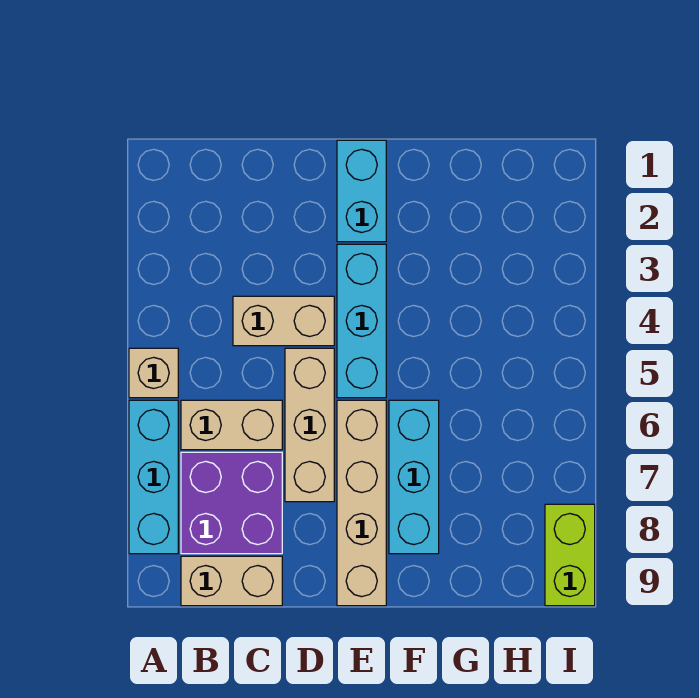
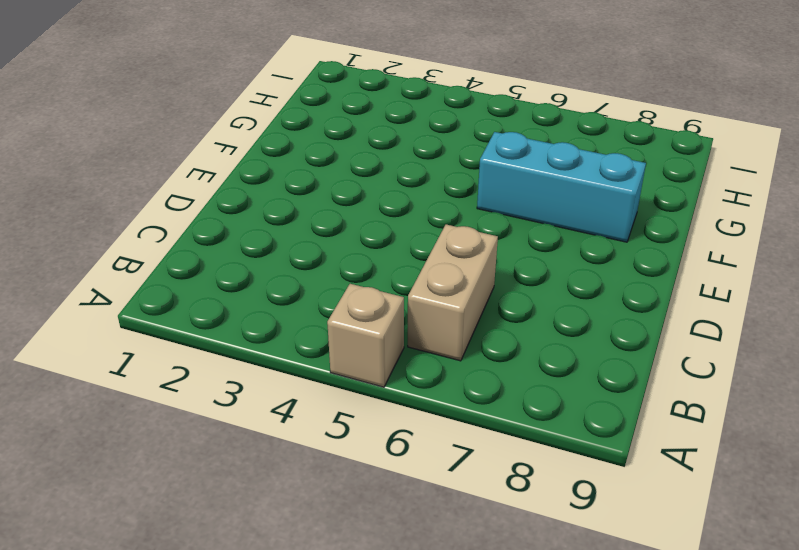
none -> cyan 1x3 brick [129,400,178,554]
none -> purple 2x2 brick [181,452,282,554]
none -> tan 1x2 brick [181,556,282,606]

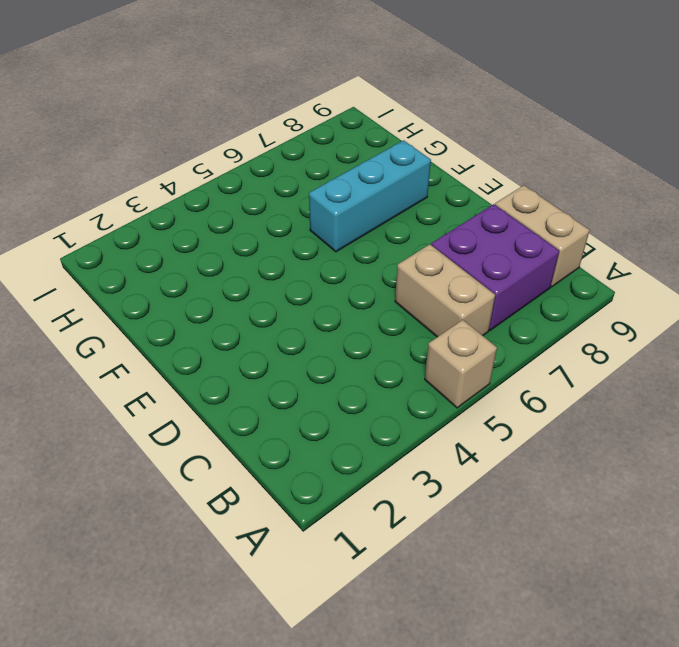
none -> cyan 1x3 brick [129,400,178,554]
none -> tan 1x2 brick [233,296,334,346]
none -> tan 1x3 brick [285,348,334,502]

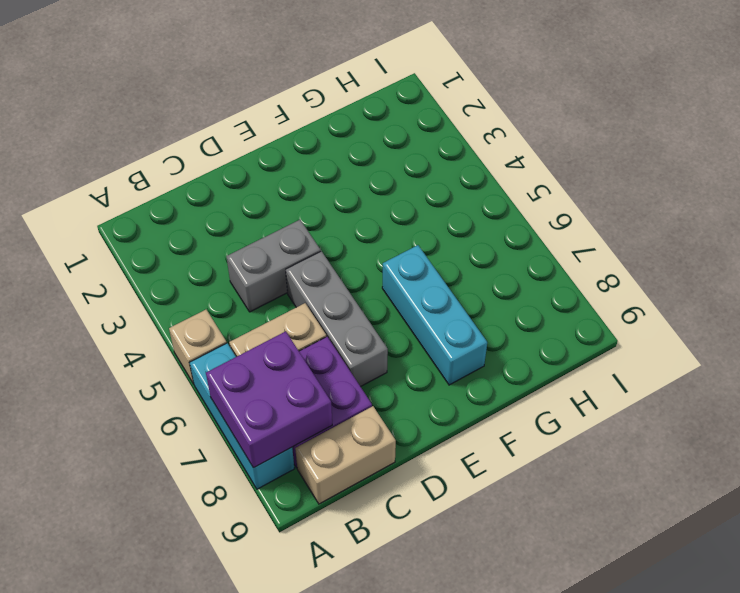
purple 2x2 brick [206,331,332,468] -> none
grey 1x2 brick [226,220,321,312] -> tan 1x2 brick [233,296,334,346]
grey 1x3 brick [286,251,388,387] -> tan 1x3 brick [285,348,334,502]
none -> cyan 1x2 brick [337,140,386,242]
none -> cyan 1x3 brick [337,244,386,398]
none -> tan 1x4 brick [337,400,386,606]

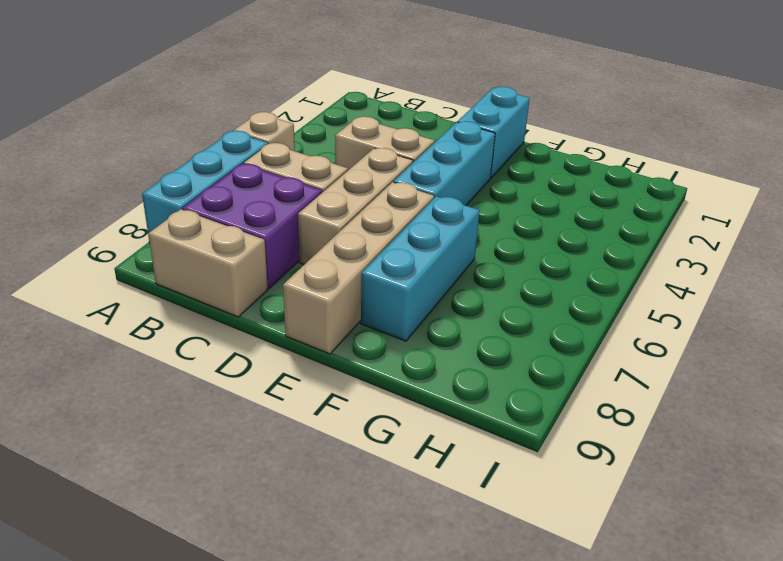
none -> lime 1x2 brick [545,504,595,606]

